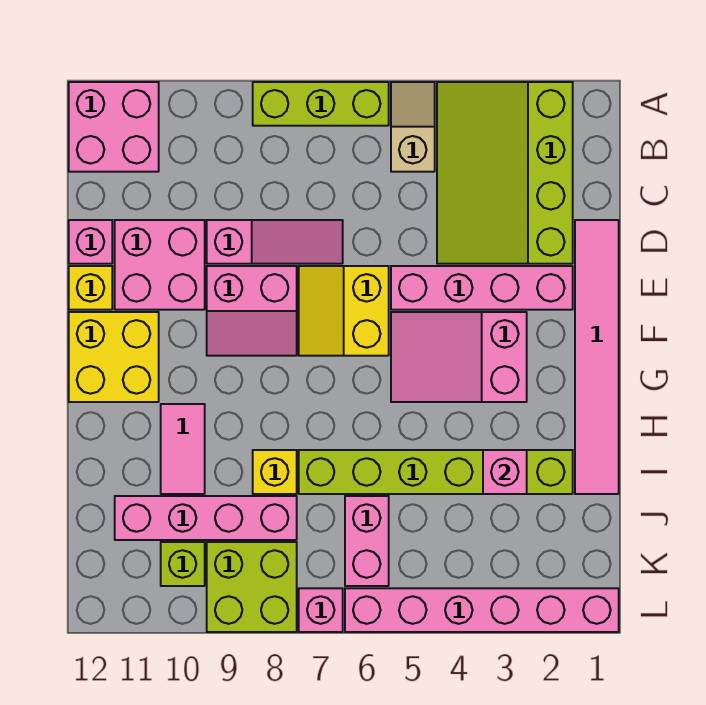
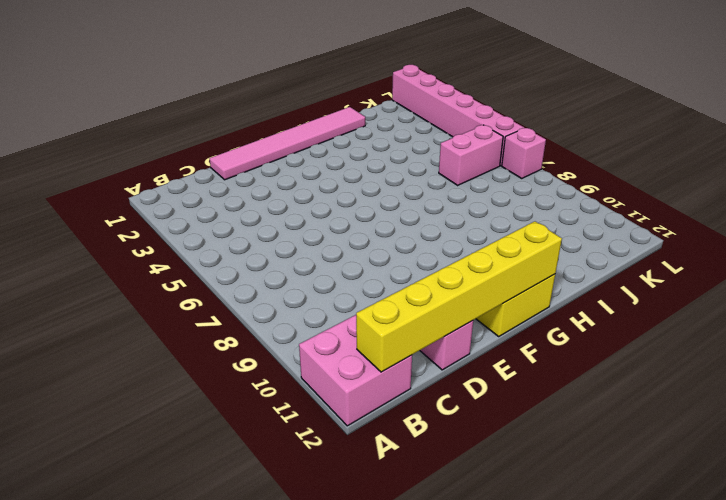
yellow 1x6 brick [356,221,562,372] -> none
none -> lime 3x4 slope [437,82,573,264]
none -> tan 1x2 slope [391,82,435,172]
none -> lime 1x3 brick [253,82,389,126]

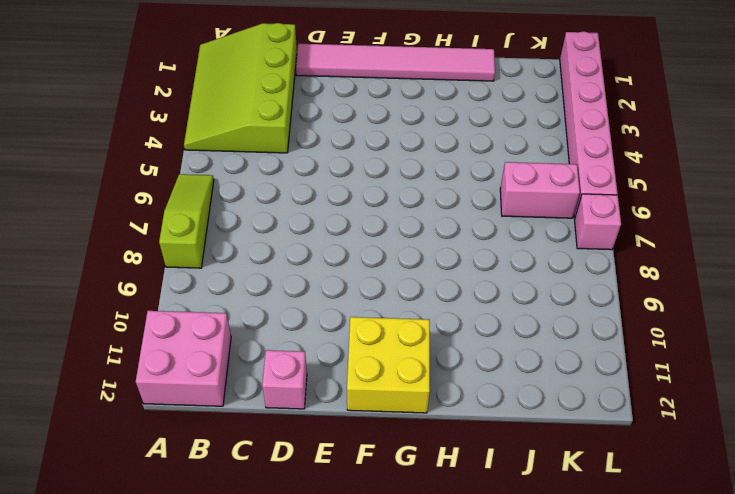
lime 3x4 slope [184,23,297,153] -> lime 3x4 slope turned to [437,82,573,264]
lime 1x3 slope [159,174,214,268] -> lime 1x3 brick [253,82,389,126]
none -> tan 1x2 slope [391,82,435,172]
none -> pink 1x3 slope [207,220,343,264]
none -> pink 2x2 brick [115,220,205,310]

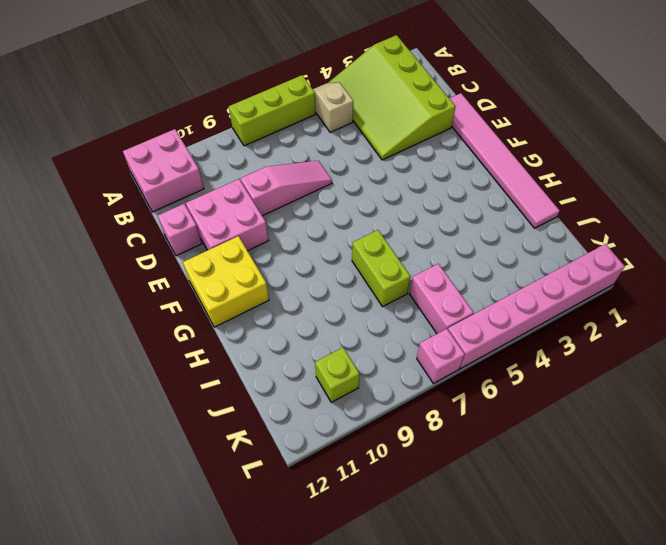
lime 1x2 brick [352,230,410,307] -> lime 1x6 brick [299,450,573,494]
none -> pink 1x4 brick [391,266,573,310]
none -> yellow 2x2 slope [299,266,389,356]
none -> pink 2x2 slope [207,266,297,356]

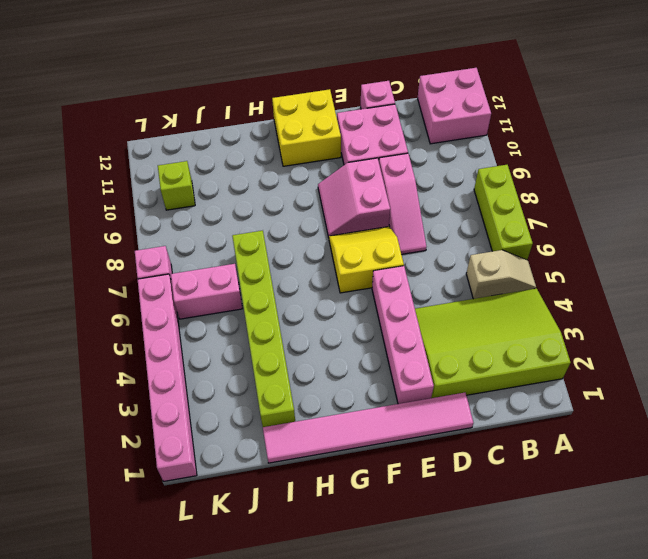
none -> yellow 1x1 brick [69,266,112,310]
none -> pink 2x3 slope [391,312,527,402]
none -> pink 1x2 tile [161,404,205,494]

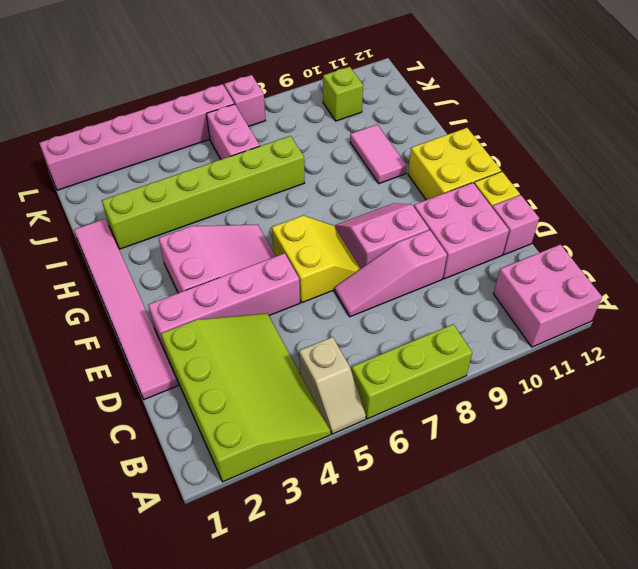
none -> yellow 1x1 brick [253,450,297,494]
none -> pink 1x4 brick [115,496,297,540]
none -> lime 2x2 brick [207,542,297,632]

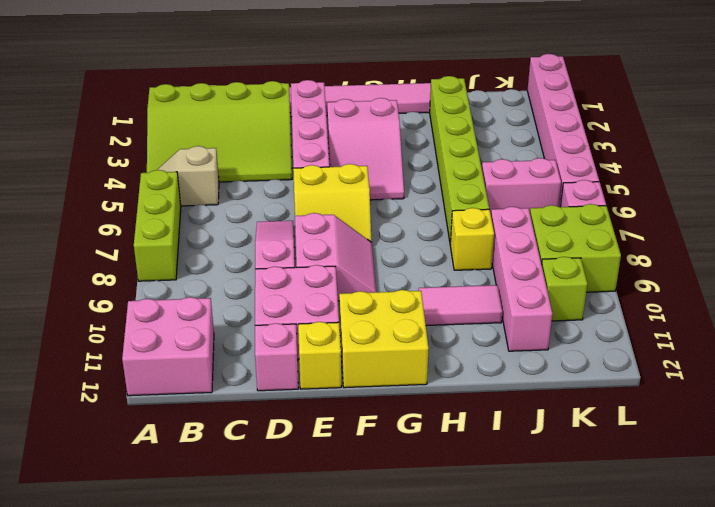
none -> pink 1x1 brick [483,450,527,494]

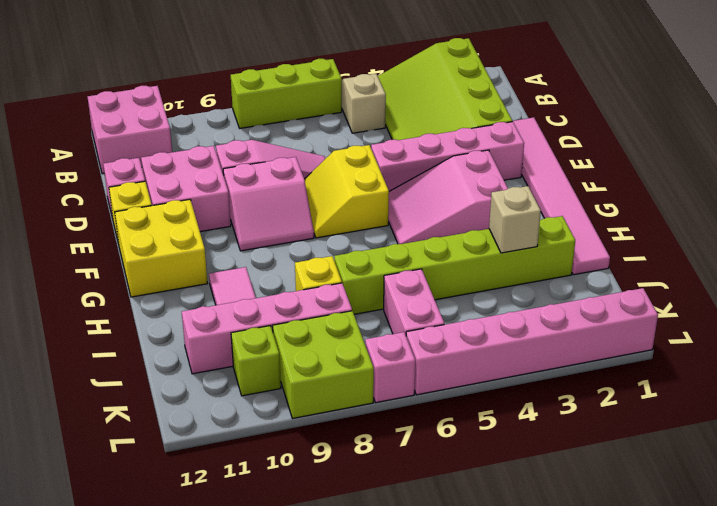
tan 1x1 brick [489,186,541,253] -> pink 1x1 brick [483,450,527,494]

